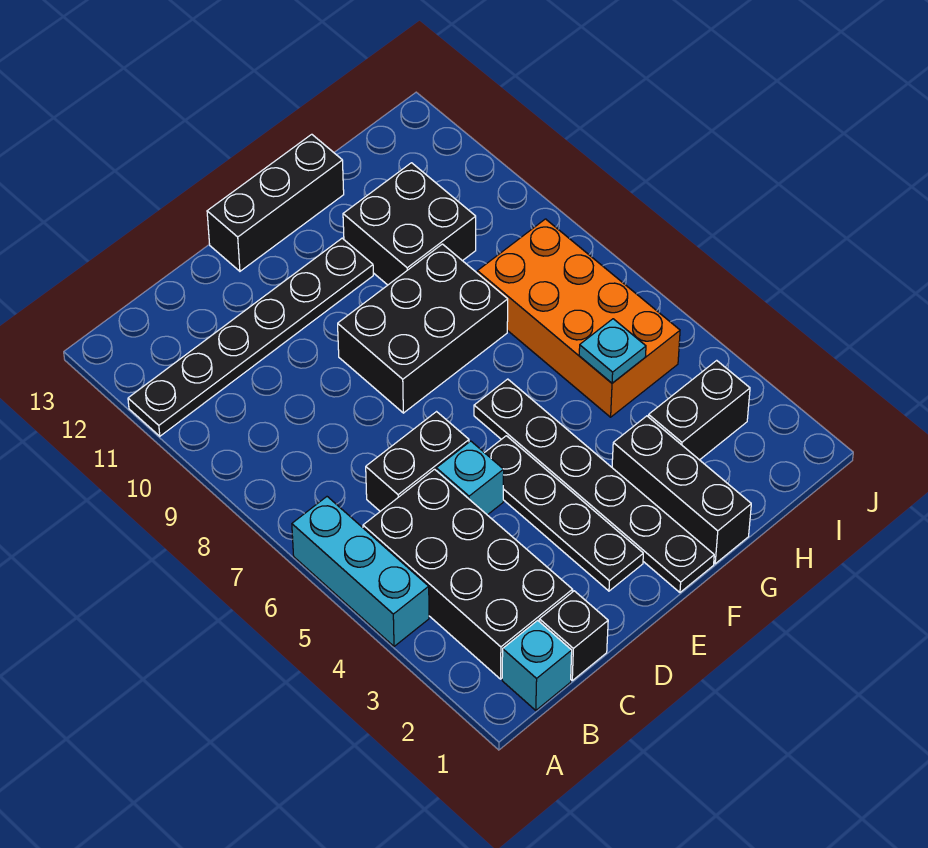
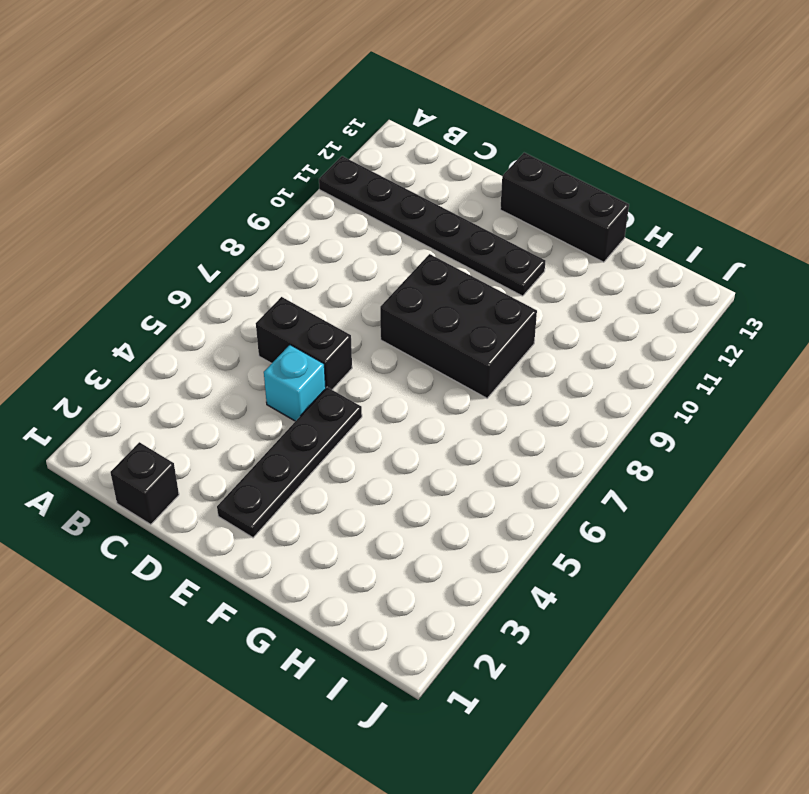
none -> cyan 1x3 brick [292,497,429,646]
none -> cyan 1x1 brick [502,620,572,710]
none -> black 2x4 brick [363,469,573,679]

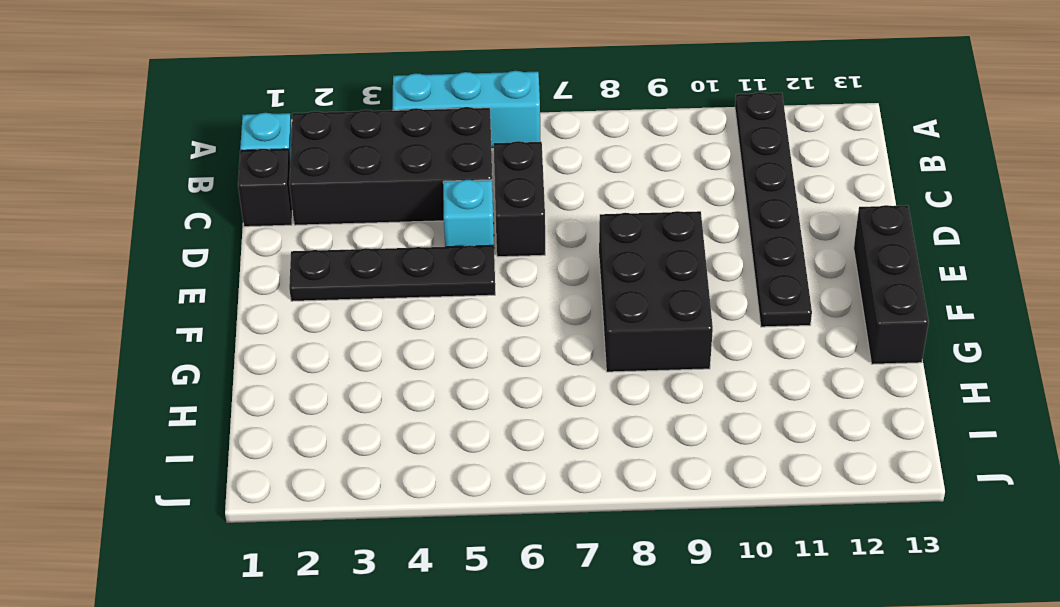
none -> black 1x6 plate [474,379,714,592]
none -> black 1x3 brick [612,416,751,564]
none -> black 2x2 brick [343,163,476,285]

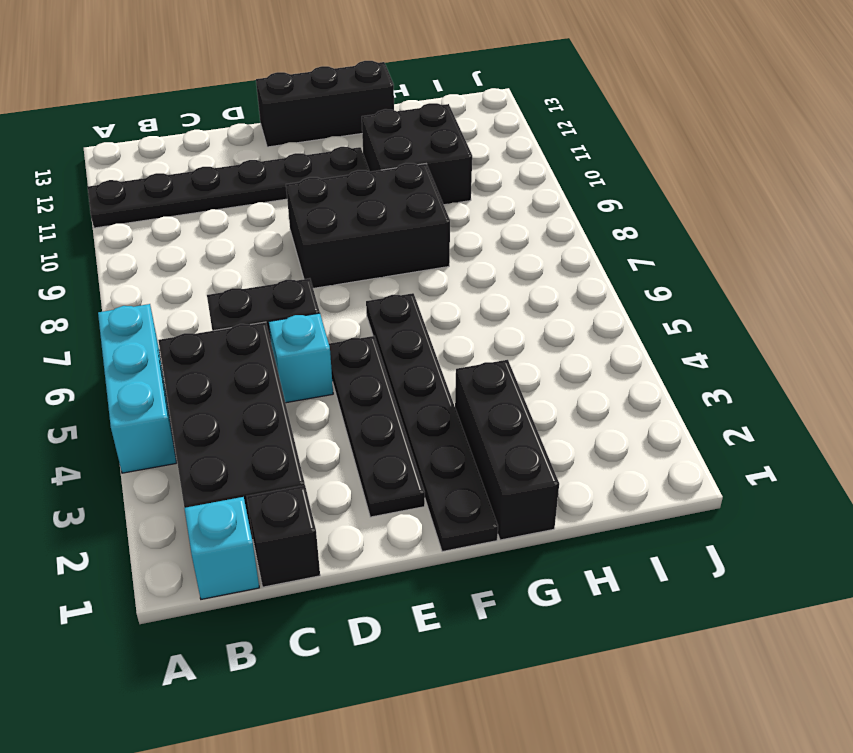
none -> black 1x2 brick [648,360,750,460]
none -> orange 2x4 brick [477,219,680,417]
none -> cyan 1x1 plate [579,319,646,383]

